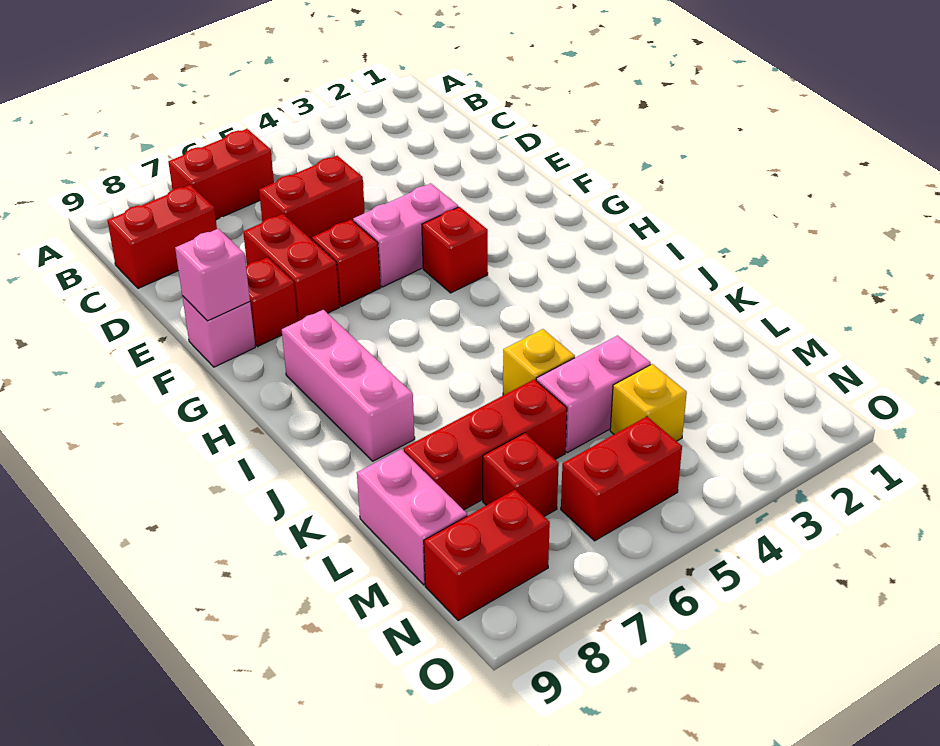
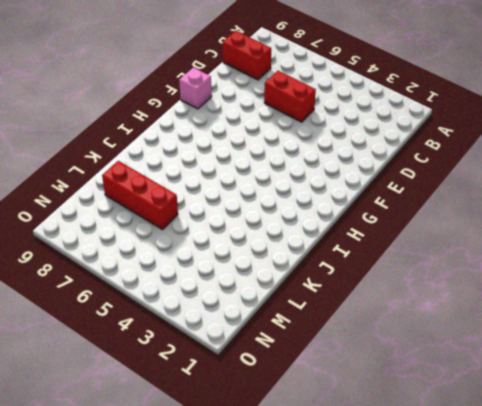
none -> red 1x2 brick [168,129,274,219]
none -> red 1x2 brick [243,214,340,321]
none -> pink 1x2 brick [353,183,458,287]

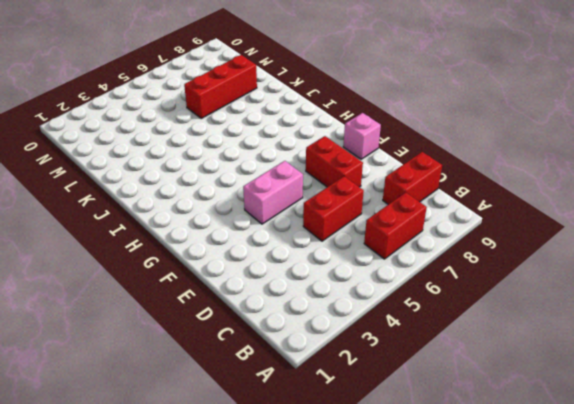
none -> red 1x1 brick [312,220,380,306]
none -> red 1x1 brick [246,257,298,346]
none -> red 1x1 brick [422,207,488,293]

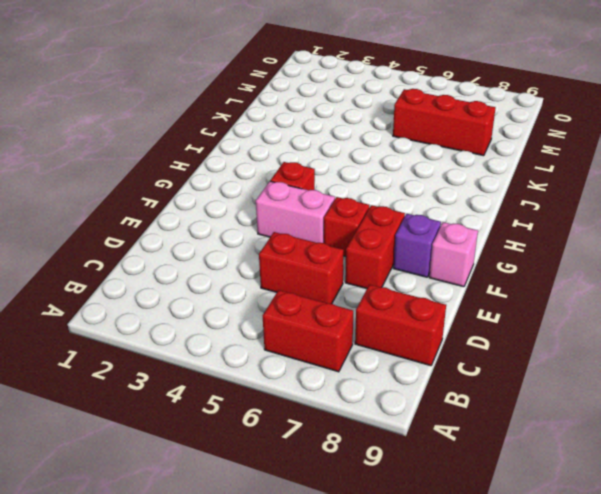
purple 1x1 brick [393,214,441,277] -> red 1x1 brick [246,257,298,346]
none -> pink 1x3 brick [282,310,415,461]
none -> yellow 1x1 brick [503,329,575,395]
none -> pink 1x2 brick [536,336,651,453]

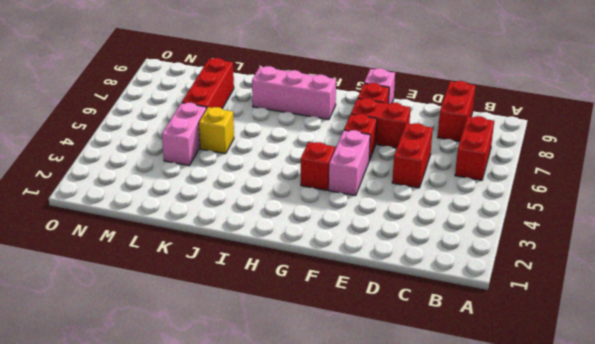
none -> pink 1x2 brick [357,449,467,585]
none -> yellow 1x1 brick [610,364,687,441]
none -> red 1x1 brick [483,433,559,516]

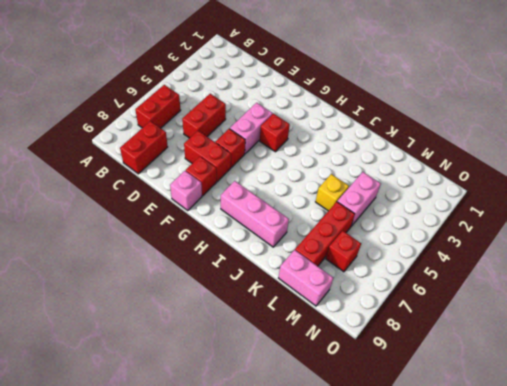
none -> yellow 1x1 brick [610,364,687,441]
none -> red 1x2 brick [561,417,682,541]
none -> red 1x2 brick [424,490,550,620]

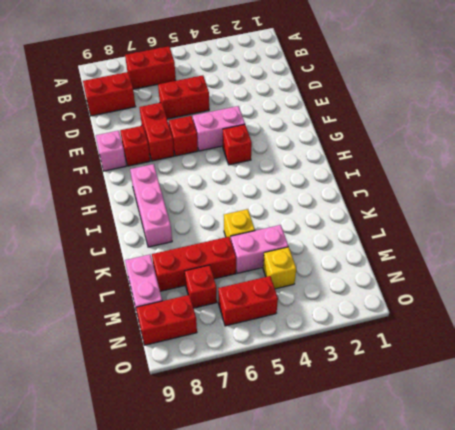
none -> pink 1x1 brick [175,229,250,321]

